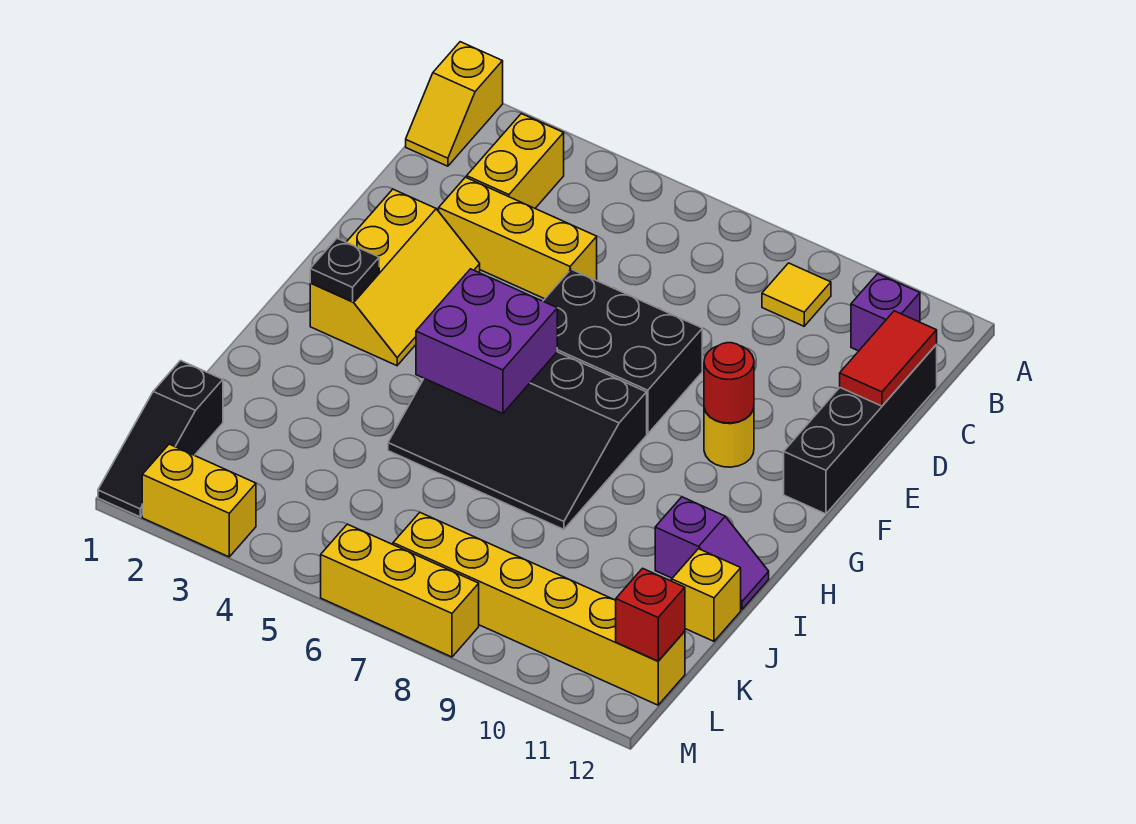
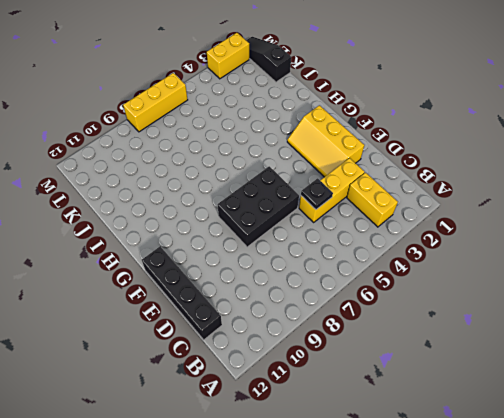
black 1x1 plate [301,178,333,210] -> black 1x1 plate moved to [310,238,379,302]
none -> yellow 1x2 slope [406,42,503,166]
none -> yellow 1x1 tile [762,263,831,326]
none -> purple 1x1 brick [851,274,920,351]

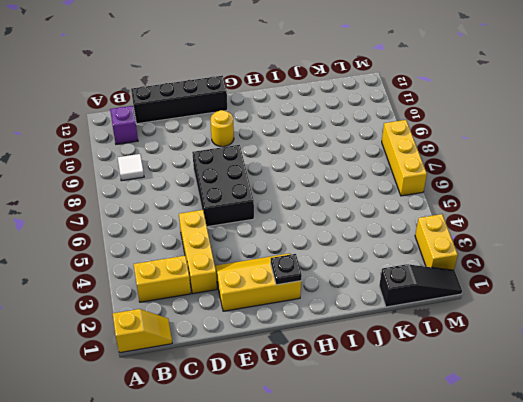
white 1x1 tile [118,154,144,181] -> yellow 1x1 tile [762,263,831,326]
none -> black 3x4 slope [388,352,647,530]
none -> purple 1x2 slope [655,497,769,609]
none -> yellow 1x1 brick [672,549,741,641]

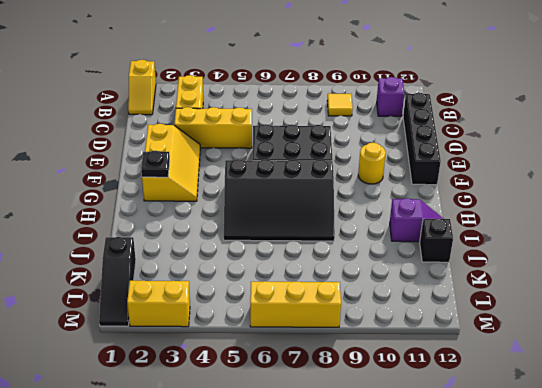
black 1x1 brick [420,218,453,262] -> yellow 1x1 brick [672,549,741,641]
none -> yellow 1x6 brick [393,513,685,705]
none -> red 1x2 tile [840,311,937,406]
none -> red 1x1 round brick [704,343,754,423]

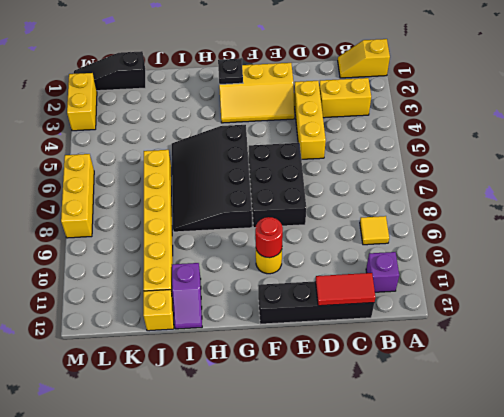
yellow 1x6 brick [143,150,173,299] -> yellow 1x6 brick moved to [393,513,685,705]
none -> purple 2x2 brick [416,269,557,414]
none -> red 1x1 brick [615,568,685,661]

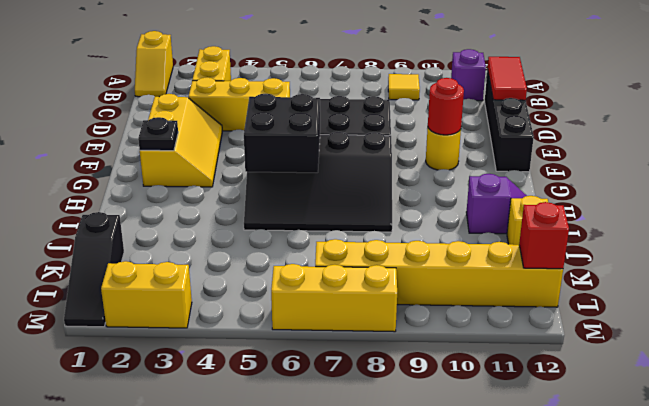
black 2x2 brick [244,94,320,173] -> purple 2x2 brick [416,269,557,414]

